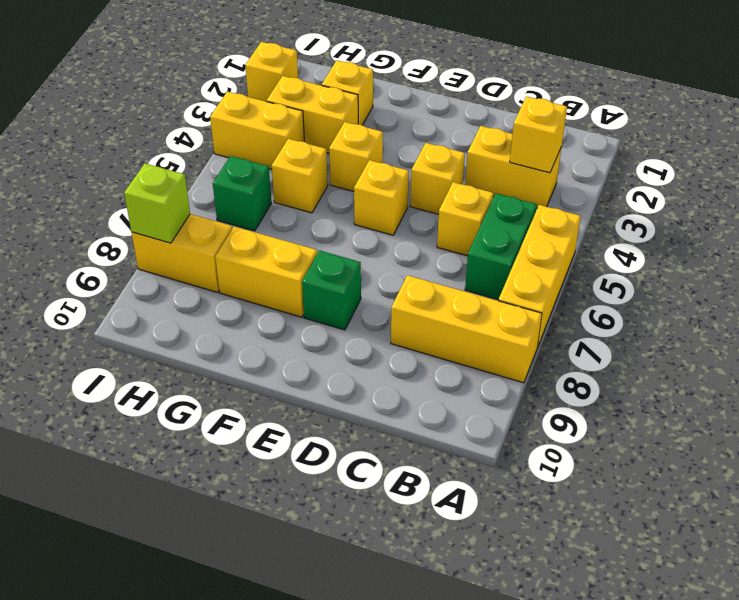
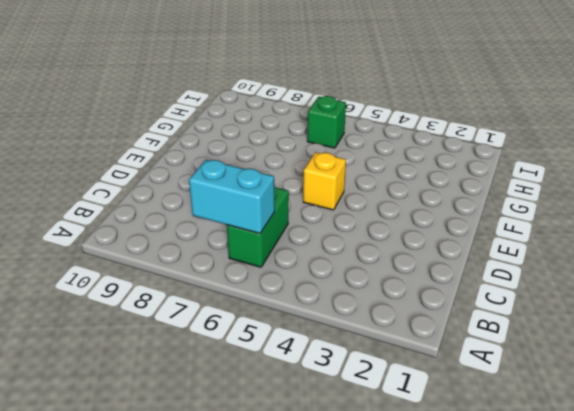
green 1x2 brick [227,186,289,267] -> green 1x2 brick turned to [465,194,537,300]
cyan 1x2 brick [189,160,275,234] -> none
none -> yellow 1x3 brick [498,205,581,348]
none -> yellow 1x3 brick [391,275,542,383]
none -> yellow 1x2 brick [465,126,561,208]

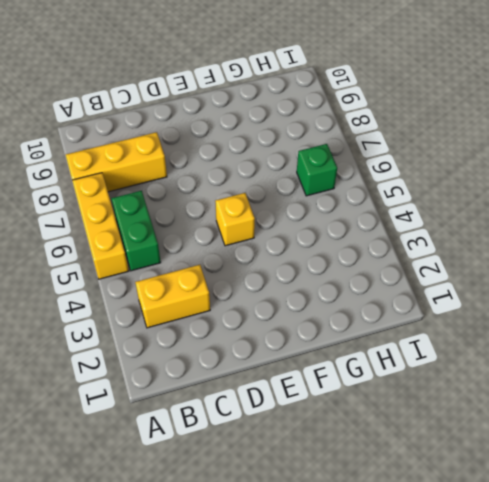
none -> yellow 1x1 brick [437,182,493,256]
none -> yellow 1x1 brick [410,143,465,214]
none -> green 1x1 brick [302,250,361,330]

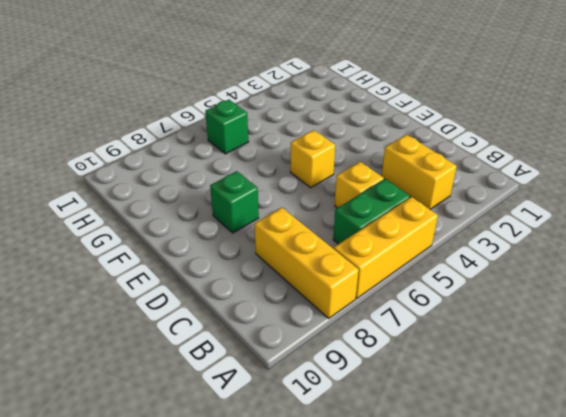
none -> yellow 1x1 brick [410,143,465,214]
none -> yellow 1x1 brick [329,122,383,191]
none -> yellow 1x2 brick [215,226,317,317]

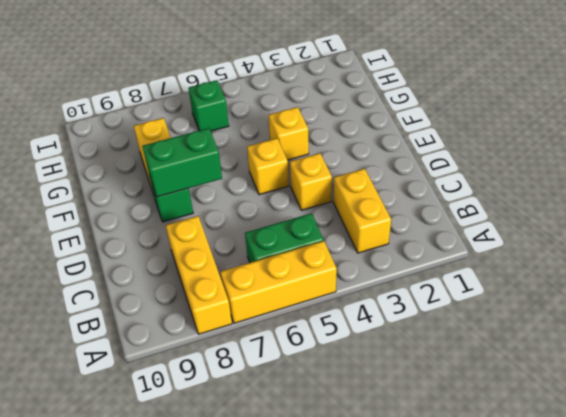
green 1x2 brick [143,128,222,197] -> none
none -> yellow 1x1 brick [437,182,493,256]
none -> yellow 1x1 brick [322,60,373,125]
none -> yellow 1x2 brick [267,76,358,153]

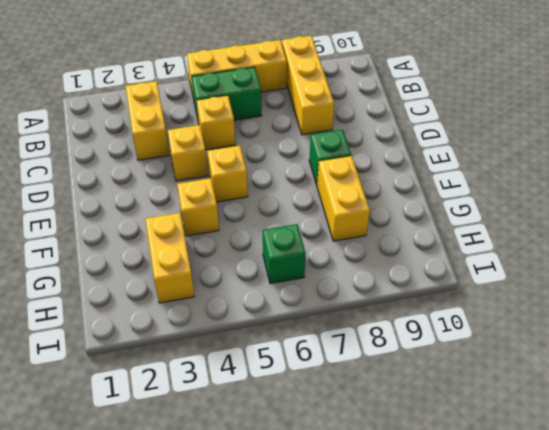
none -> yellow 1x1 brick [322,60,373,125]
none -> yellow 1x1 brick [272,139,328,213]
none -> yellow 1x2 brick [210,92,304,169]

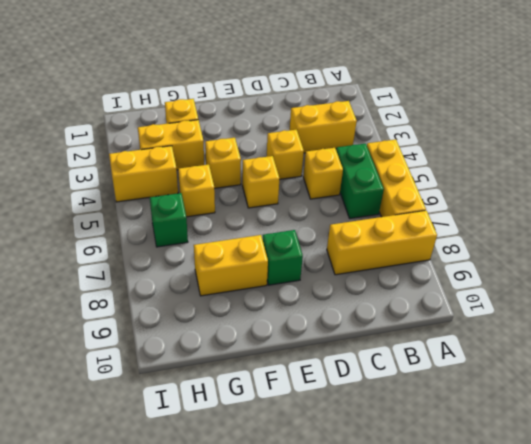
none -> yellow 1x2 brick [131,214,232,292]
none -> yellow 1x1 brick [245,42,298,102]
none -> yellow 1x1 brick [510,96,567,173]

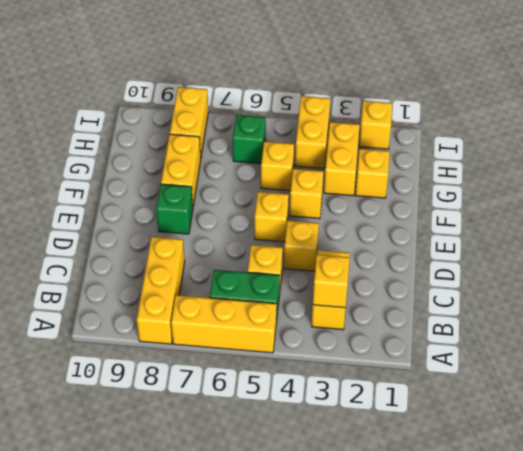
none -> lime 1x1 brick [124,164,190,243]

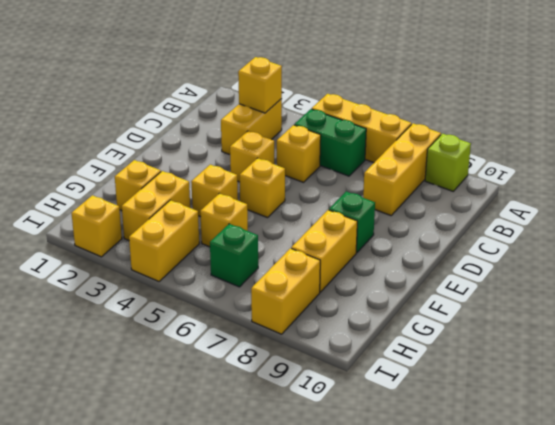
lime 1x1 brick [425,134,471,191] -> lime 1x1 brick moved to [124,164,190,243]

